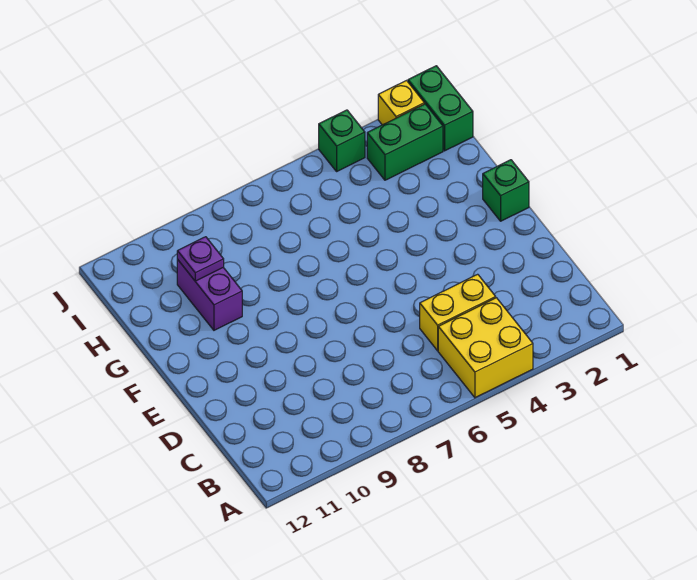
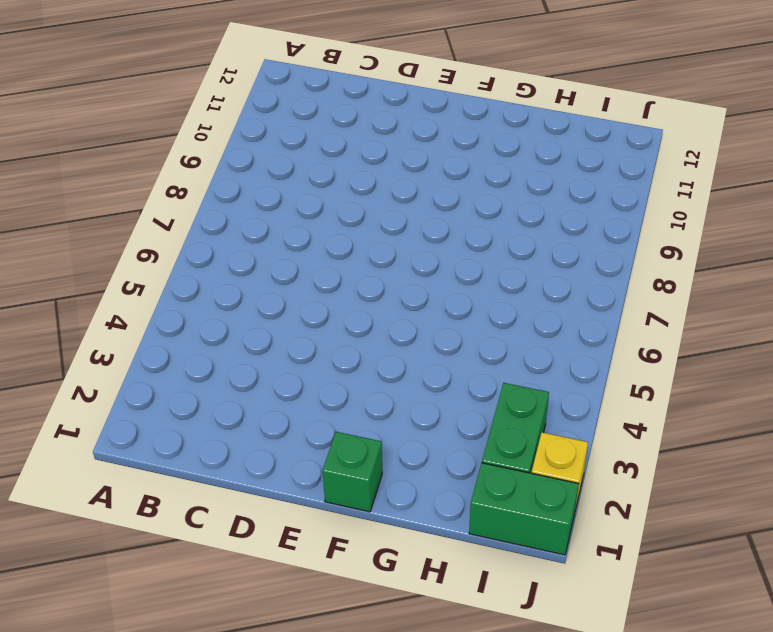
none -> yellow 2x2 brick [438,298,533,398]
none -> yellow 1x2 brick [420,274,496,351]

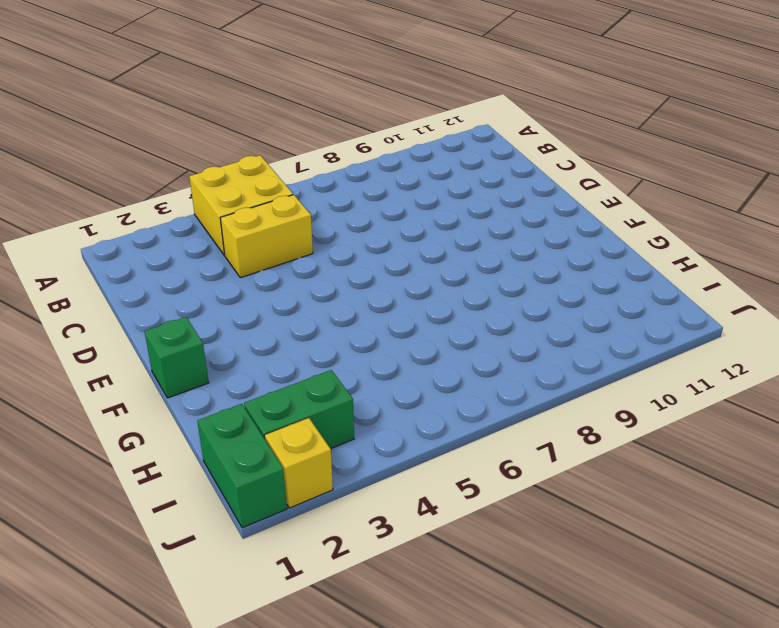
none -> purple 1x2 brick [177,260,242,330]
none -> green 1x1 brick [319,110,365,171]

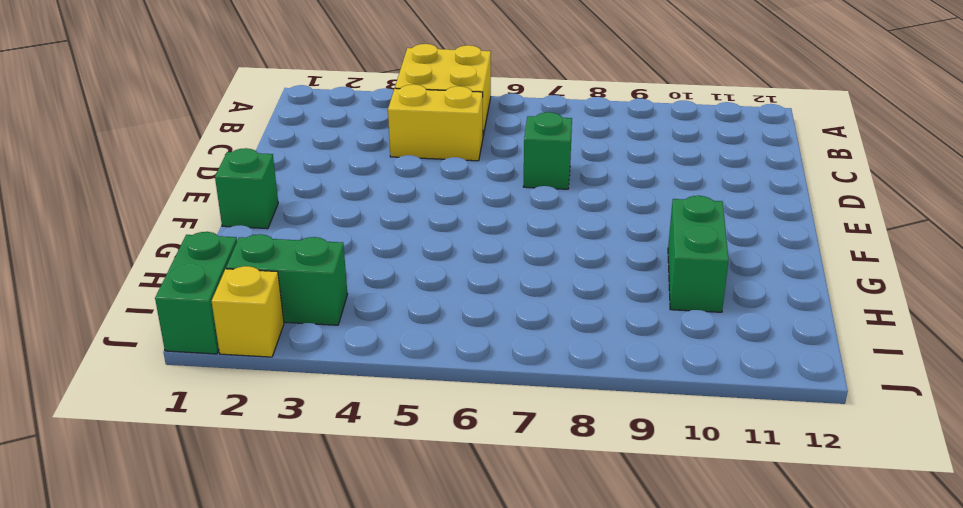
green 1x1 brick [523,112,572,189] -> green 1x1 brick moved to [319,110,365,171]
green 1x2 brick [668,196,729,312] -> purple 1x2 brick [177,260,242,330]
none -> purple 1x1 plate [177,237,224,281]

